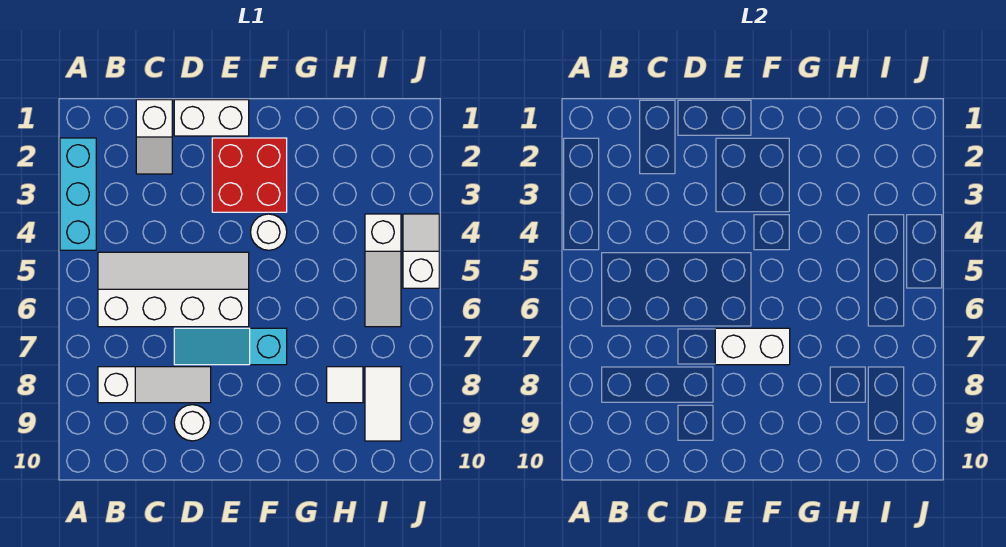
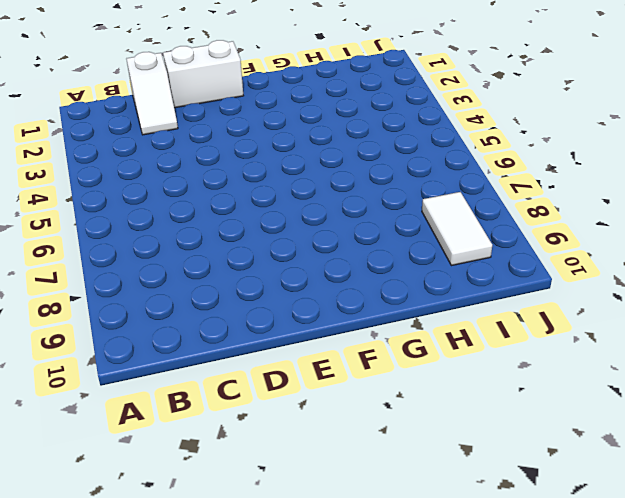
none -> cyan 1x3 brick [60,138,96,250]
none -> white 2x4 slope [98,252,249,327]
none -> white 1x3 slope [98,367,211,403]

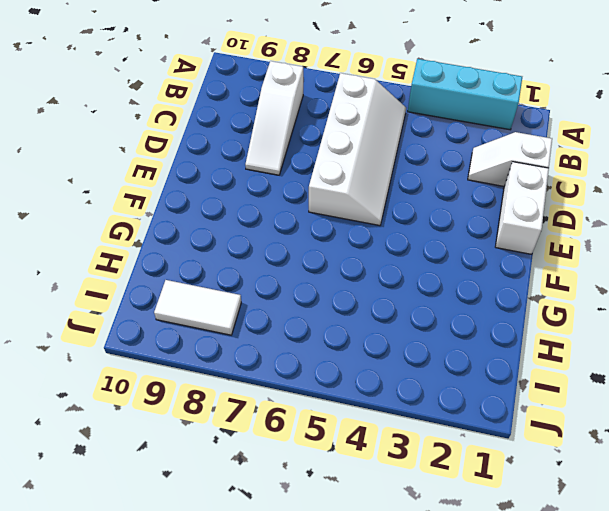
none -> cyan 1x3 slope [174,328,287,365]
none -> white 1x1 round brick [174,405,211,441]
none -> red 2x2 brick [212,138,287,212]

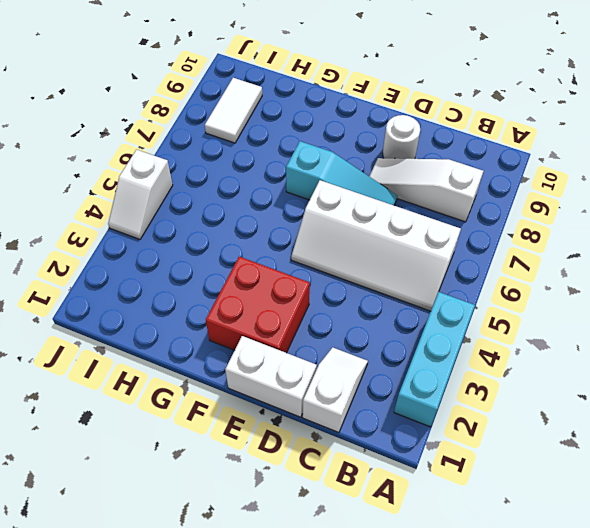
none -> white 1x1 round brick [251,214,287,250]
none -> white 1x1 tile [327,367,363,403]
none -> white 1x3 slope [365,214,401,327]

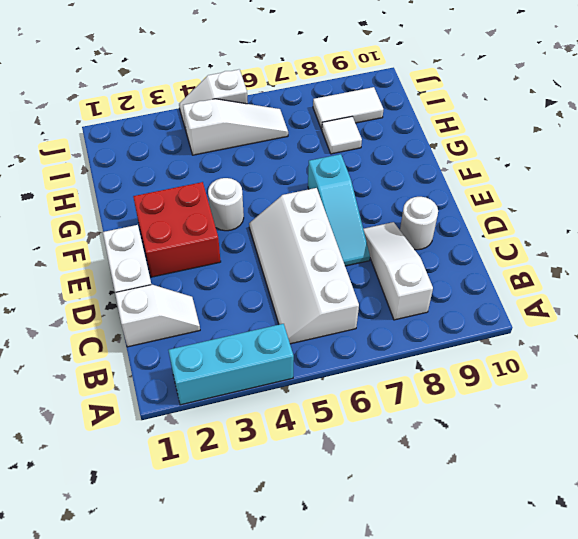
none -> white 1x2 brick [715,328,790,365]

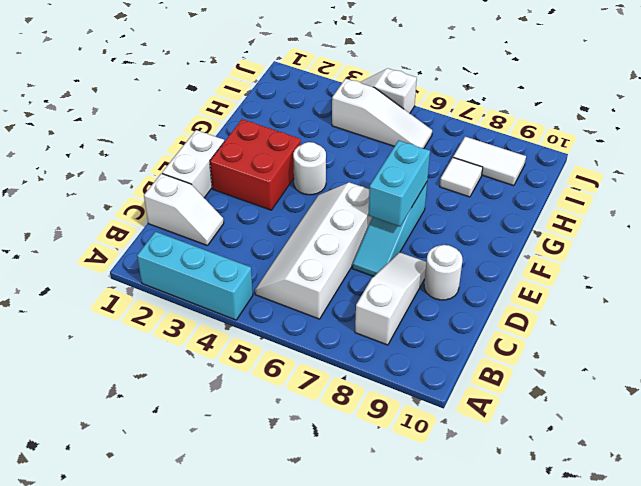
cyan 1x2 brick [368,140,430,227] -> white 1x2 brick [715,328,790,365]

